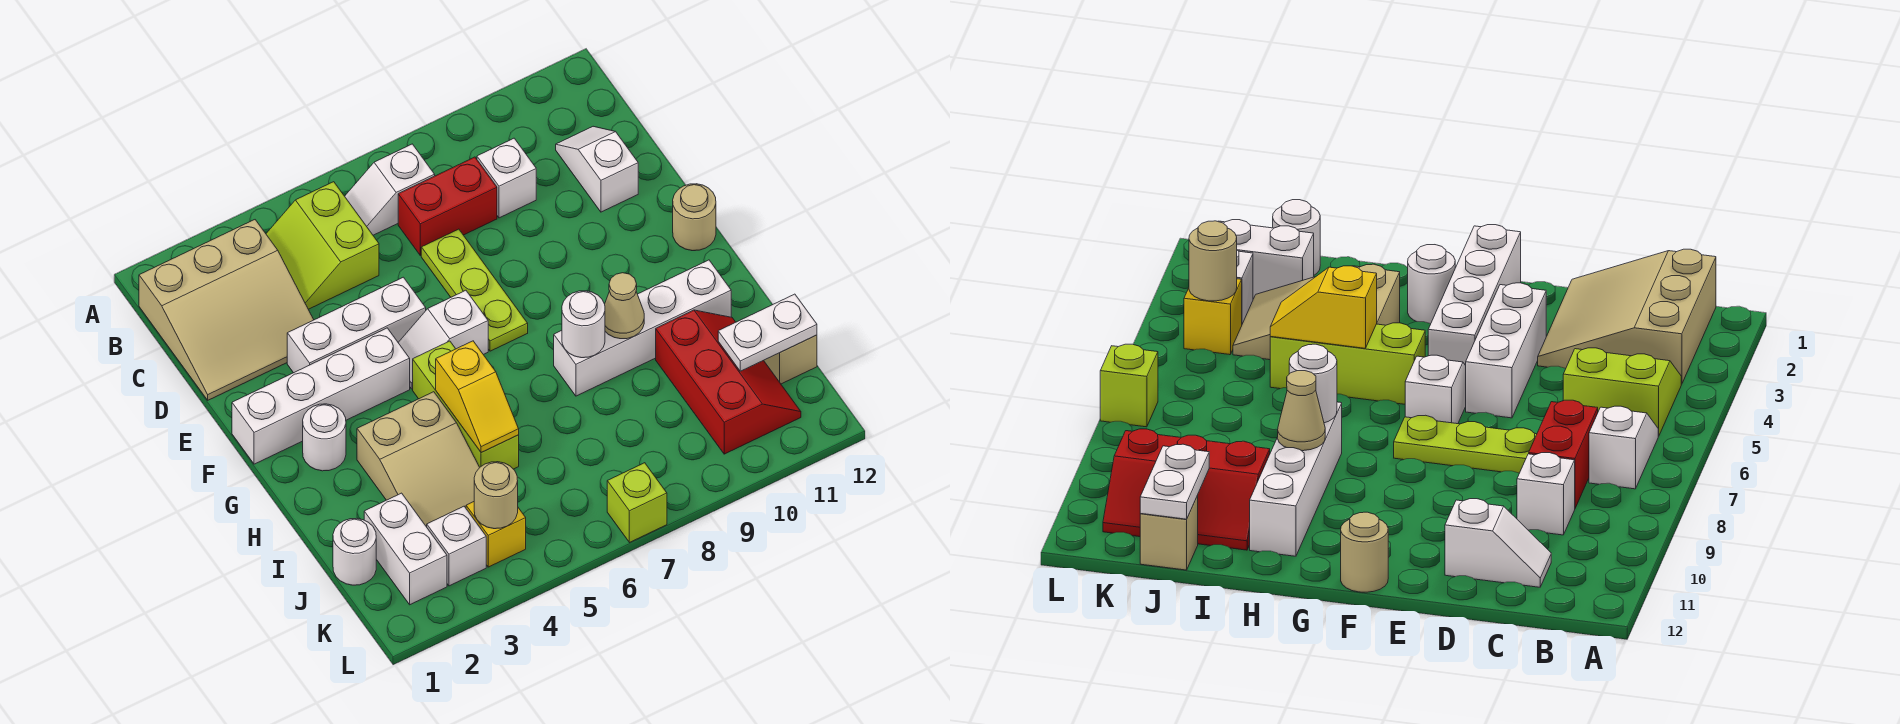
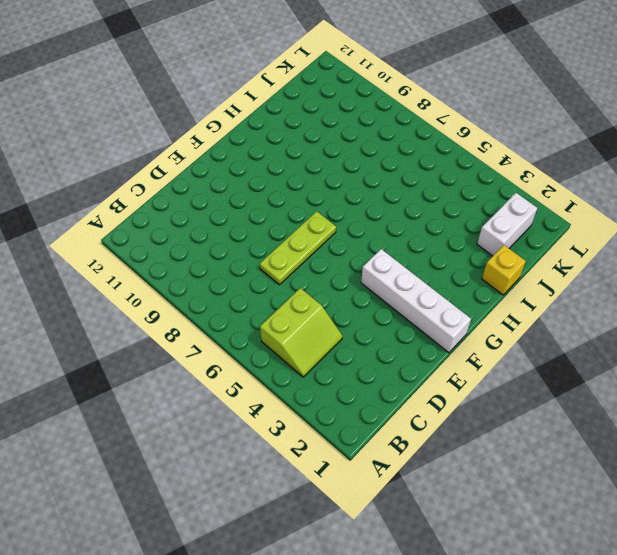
yellow 1x1 brick [482,245,526,295] -> yellow 1x1 brick moved to [466,502,526,567]
none -> tan 3x3 slope [139,220,314,400]
none -> white 1x2 slope [345,144,435,235]
none -> red 1x2 brick [398,157,497,256]

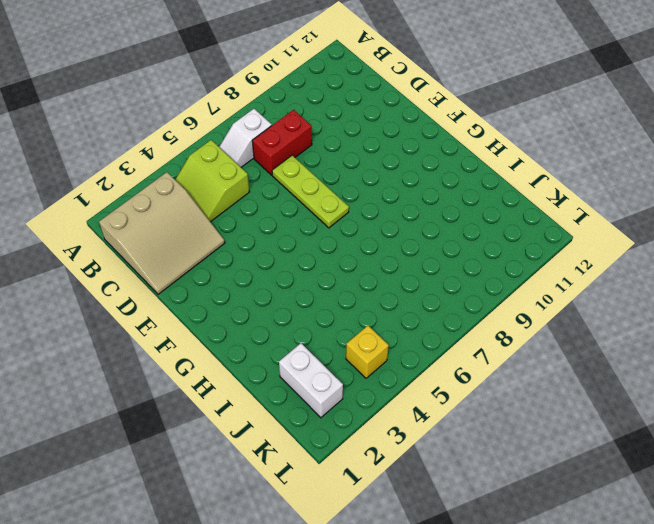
none -> white 1x1 brick [477,138,536,218]
none -> white 1x2 slope [556,126,638,212]
none -> white 1x3 brick [287,277,426,373]

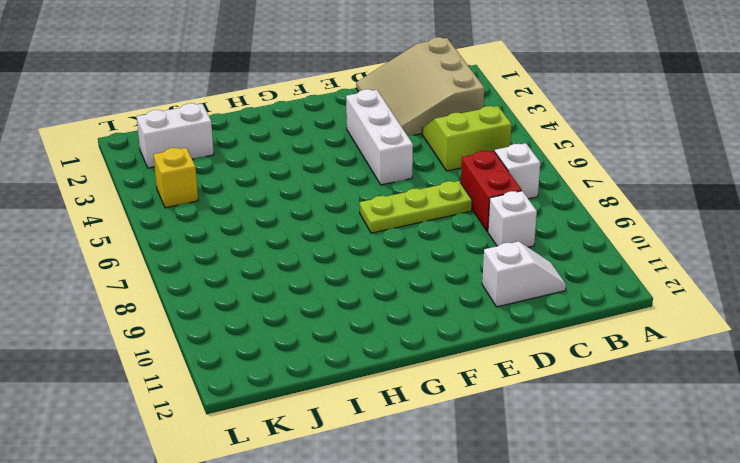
none -> white 1x4 brick [232,328,410,464]
none -> white 1x2 slope [398,290,488,389]
none -> tan 1x1 round brick [673,184,716,251]

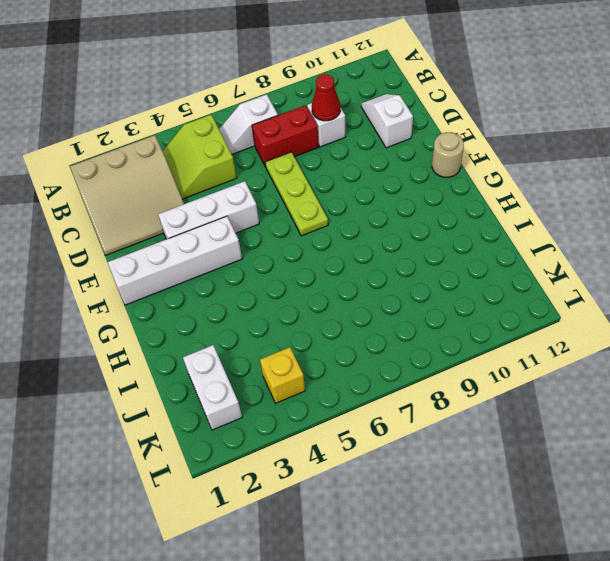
red 1x1 cone [312,74,340,121] -> none
none -> white 1x2 slope [398,290,488,389]
none -> white 1x1 round brick [303,404,346,471]
none -> lime 1x3 brick [413,341,519,469]

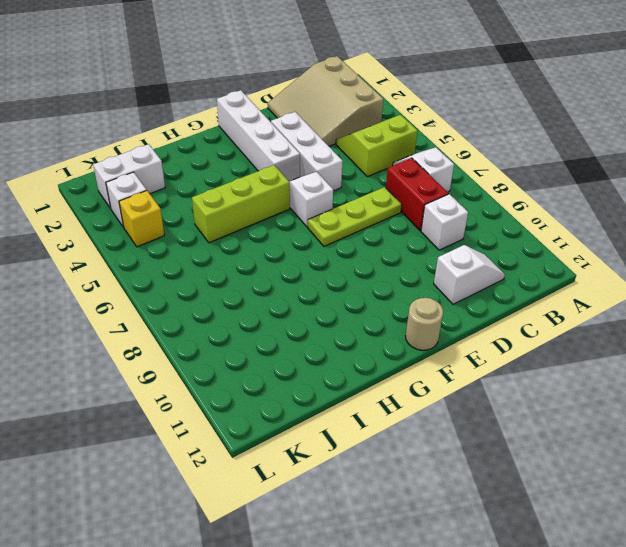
none -> white 1x1 round brick [303,404,346,471]
none -> tan 2x3 slope [357,392,480,527]
none -> white 1x4 brick [554,260,731,396]

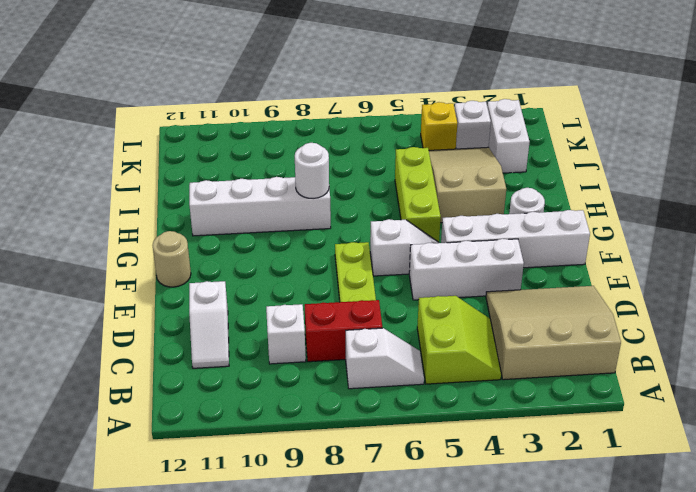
none -> red 2x3 slope [656,310,801,454]
none -> white 1x1 round brick [333,518,376,585]
none -> tan 1x1 brick [764,335,817,384]

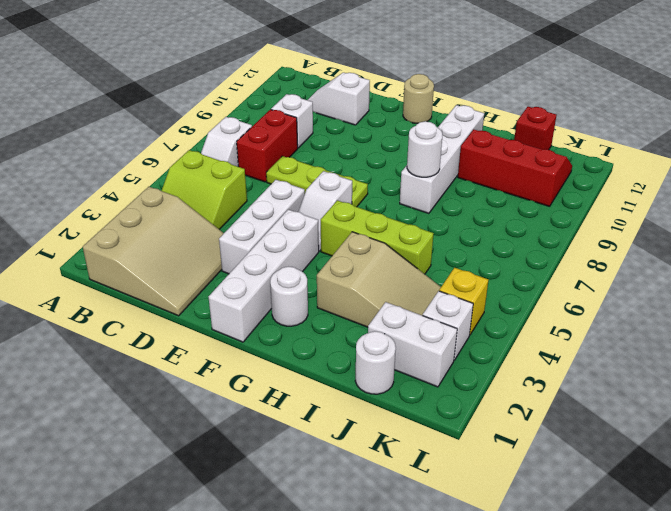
red 1x1 brick [514,107,557,150] -> tan 1x1 brick [764,335,817,384]
none -> lime 1x1 brick [607,463,667,543]
none -> yellow 1x2 slope [436,341,519,453]
none -> tan 1x1 cone [605,273,644,339]

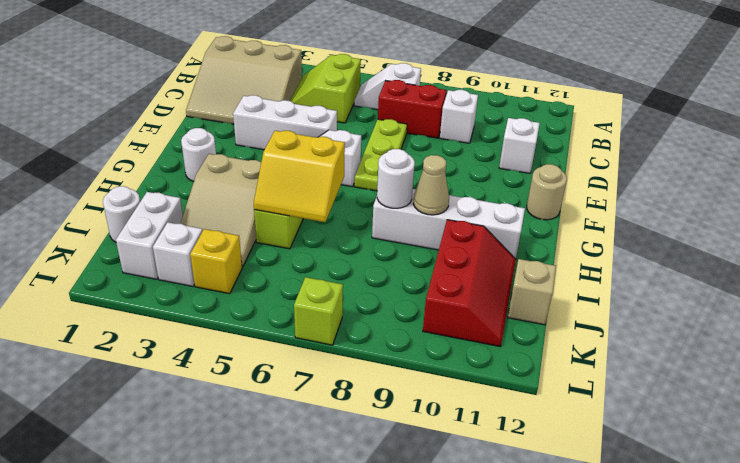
yellow 2x2 slope [254,131,345,222] -> yellow 1x2 slope [436,341,519,453]
none -> white 1x4 brick [232,328,410,464]
none -> white 1x2 plate [718,294,817,371]
none -> tan 1x1 round brick [474,462,518,529]

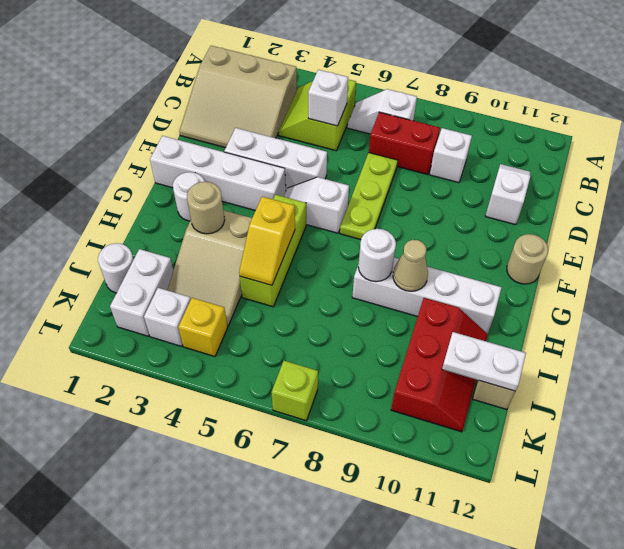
white 1x1 brick [308,70,348,126] -> none
tan 1x1 round brick [187,182,225,234] -> tan 1x1 round brick moved to [474,462,518,529]

